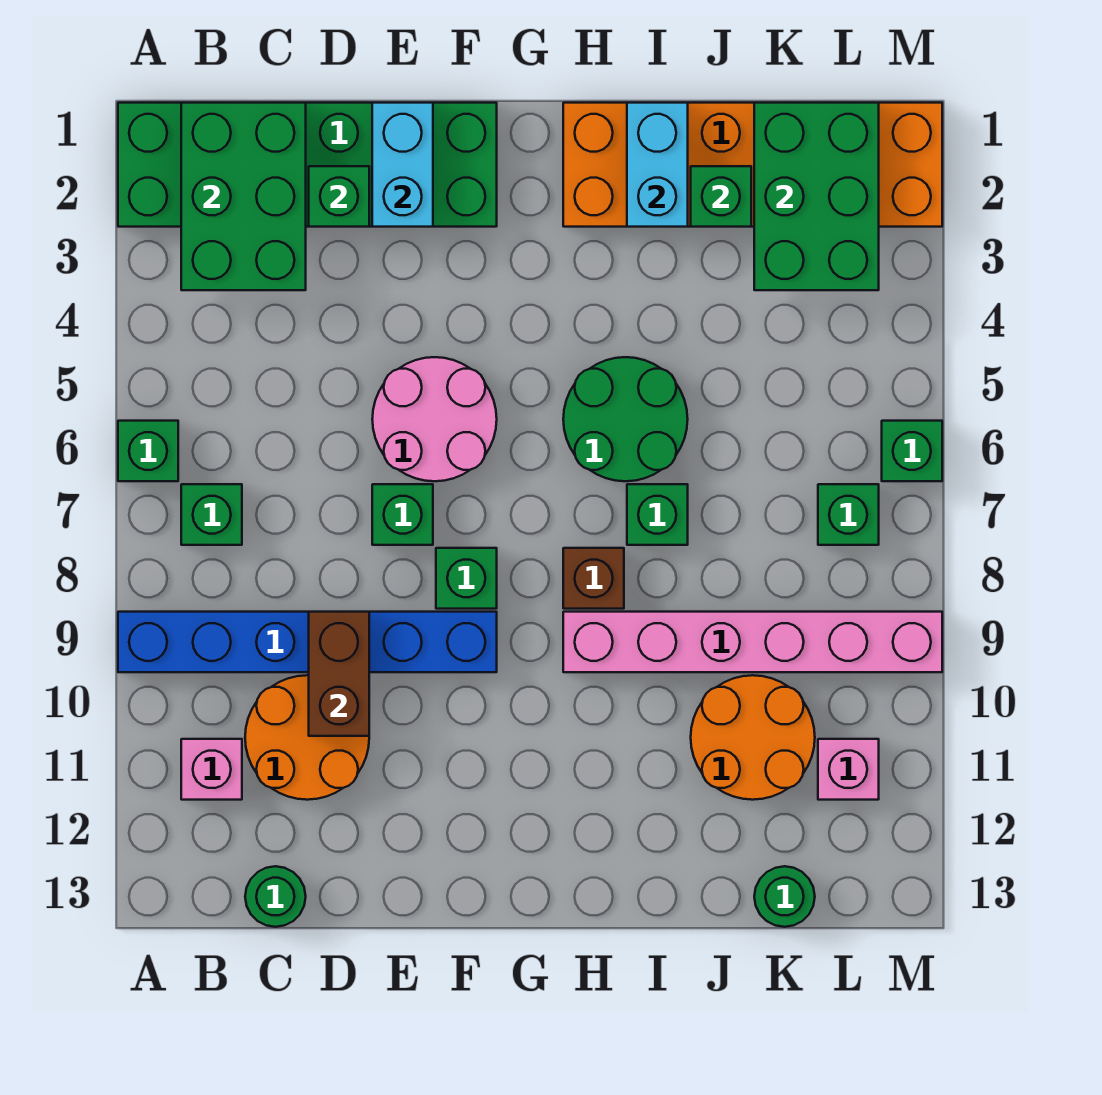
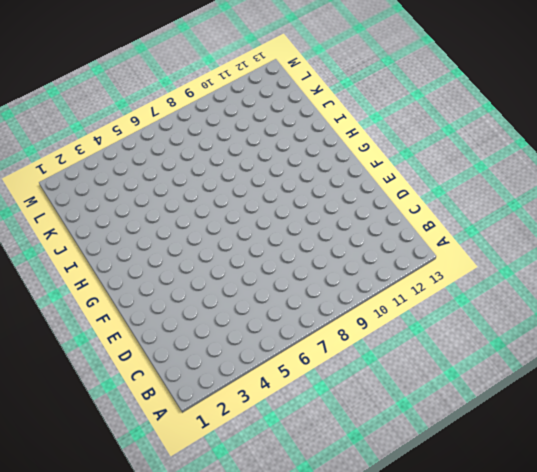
none -> green 2x6 brick [118,103,497,227]
none -> green 1x1 brick [118,421,178,481]
none -> blue 1x6 brick [118,612,497,672]

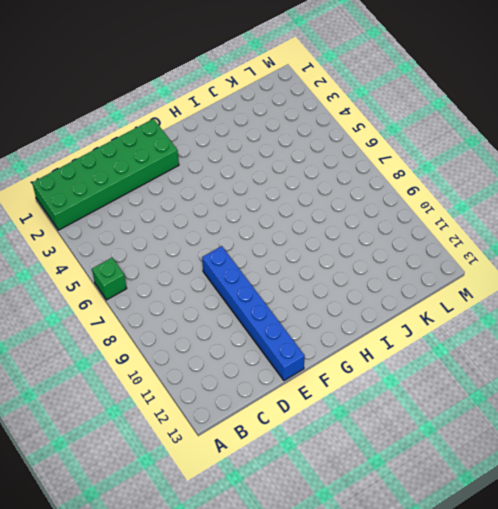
blue 1x6 brick [202,246,305,380] -> blue 1x6 brick turned to [118,612,497,672]
none -> green 1x1 brick [181,484,242,545]
none -> pink 1x1 brick [181,739,242,800]
none -> orange 2x2 round brick [245,675,369,800]

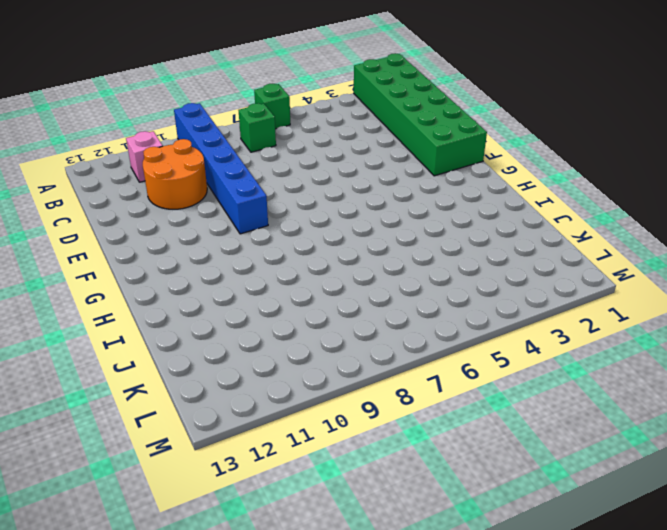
none -> green 1x1 round brick [245,866,306,927]
none -> pink 2x2 round brick [372,357,497,481]
none -> green 1x1 brick [372,484,433,545]

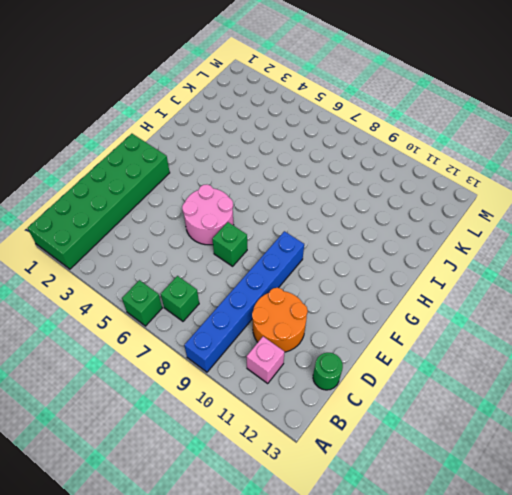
none -> green 1x1 brick [436,548,497,609]
none -> orange 2x6 brick [563,103,942,227]
none -> green 2x2 round brick [563,357,688,481]

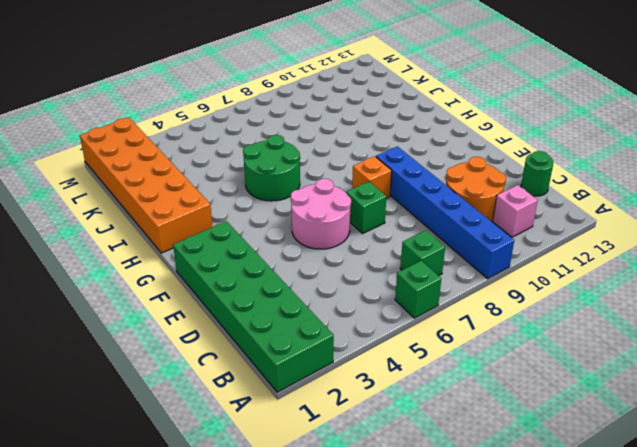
orange 1x1 brick [352,156,392,198] -> green 1x1 brick [436,548,497,609]
none -> brown 1x1 brick [563,548,624,609]
none -> pink 1x6 brick [563,612,942,672]
none -> green 1x1 brick [627,484,688,545]

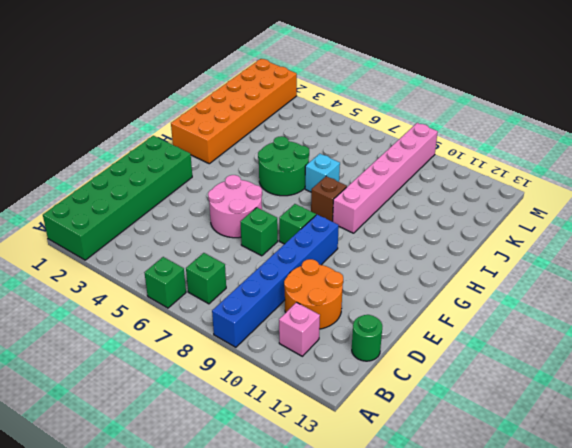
cyan 1x1 brick [305,154,340,192] -> green 1x1 brick [627,484,688,545]
none -> orange 2x2 round brick [691,675,815,800]
none -> green 1x1 round brick [754,866,815,927]
none -> green 1x1 brick [818,484,879,545]

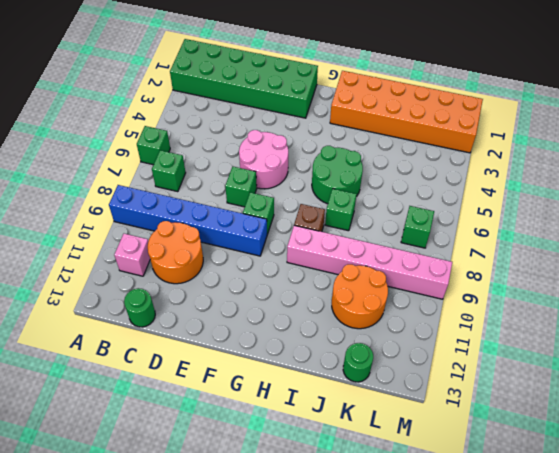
none -> pink 1x1 brick [818,739,879,800]
none -> green 1x1 brick [882,421,942,481]
none -> green 2x3 brick [181,103,306,290]

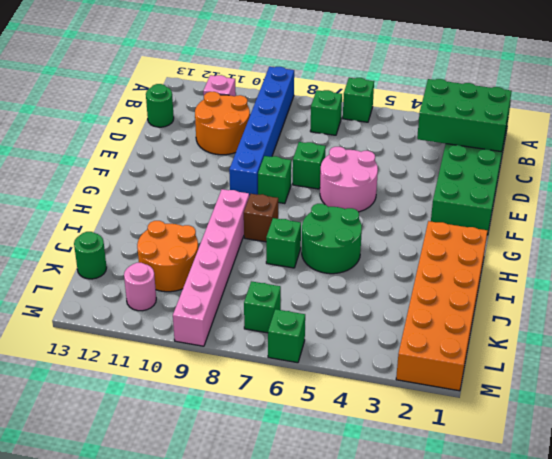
pink 1x1 round brick [124,263,156,311] -> pink 1x1 brick [818,739,879,800]
none -> green 1x1 brick [309,166,369,227]
none -> brown 1x2 brick [309,612,369,736]
none -> cyan 1x2 brick [372,103,433,227]

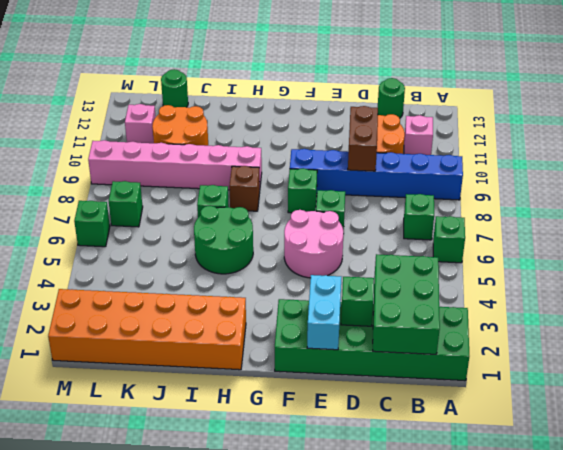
none -> cyan 1x2 brick [627,103,688,227]
none -> green 1x1 brick [691,166,751,227]
none -> green 2x3 brick [754,103,879,290]

